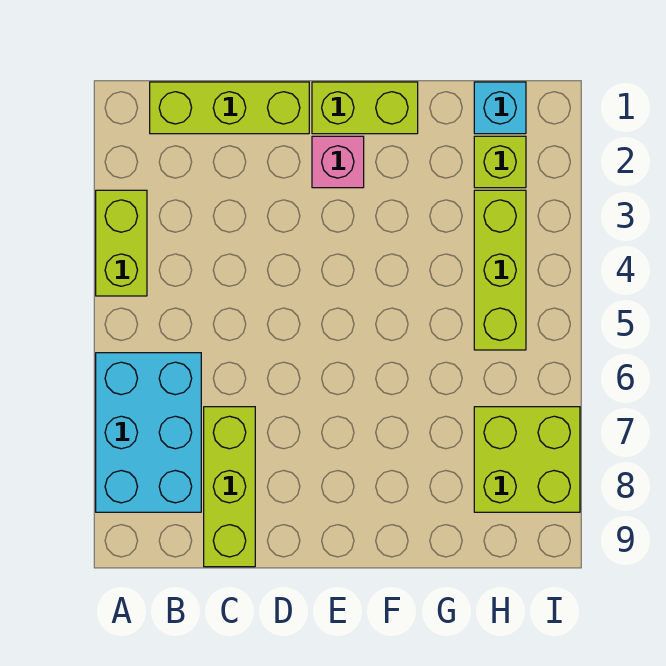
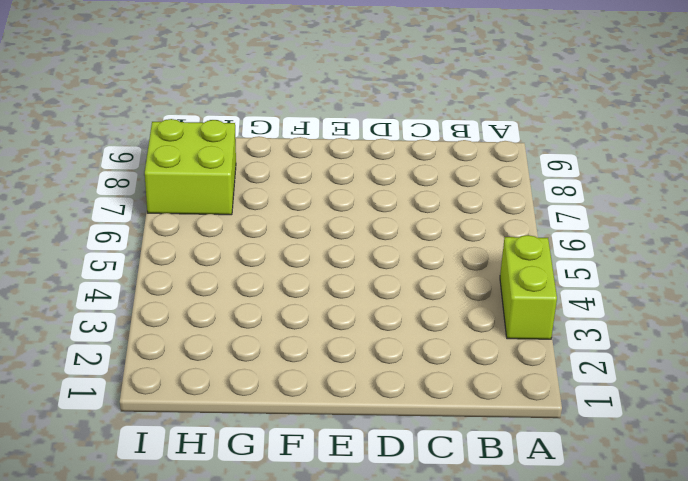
none -> cyan 2x3 brick [96,353,201,512]
none -> lime 1x3 brick [150,82,309,134]

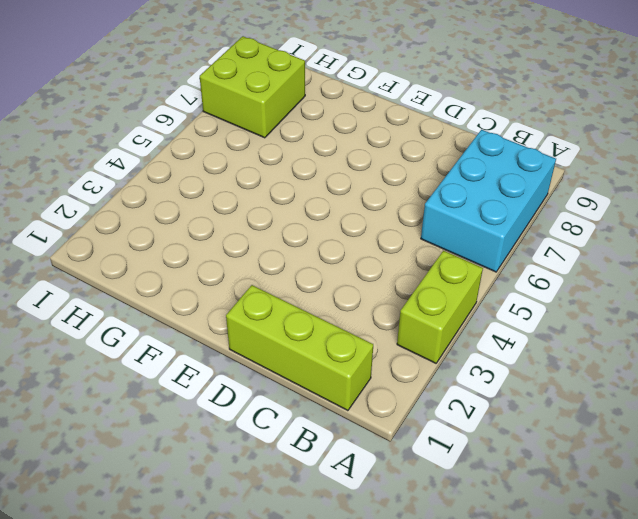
none -> lime 1x3 brick [204,407,255,567]
none -> lime 1x2 brick [312,82,418,134]

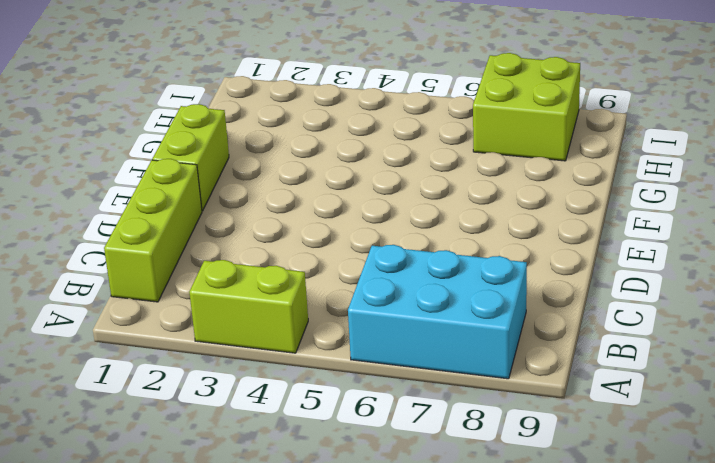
none -> lime 1x3 brick [204,407,255,567]
none -> pink 1x1 brick [312,136,364,188]

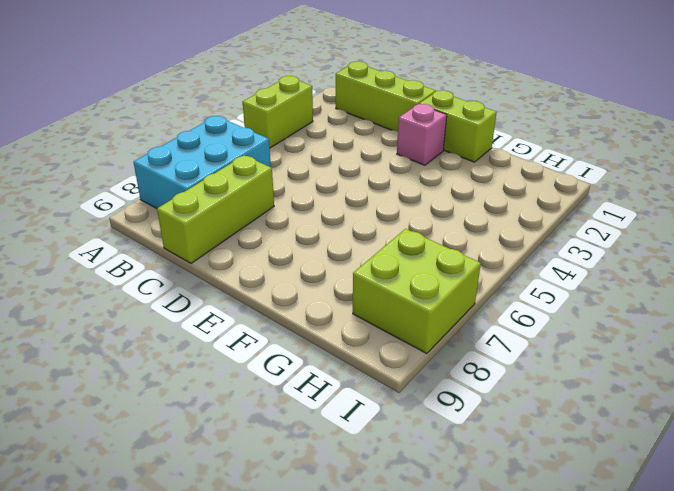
none -> cyan 1x1 brick [474,82,526,134]
none -> lime 1x1 brick [474,136,526,188]

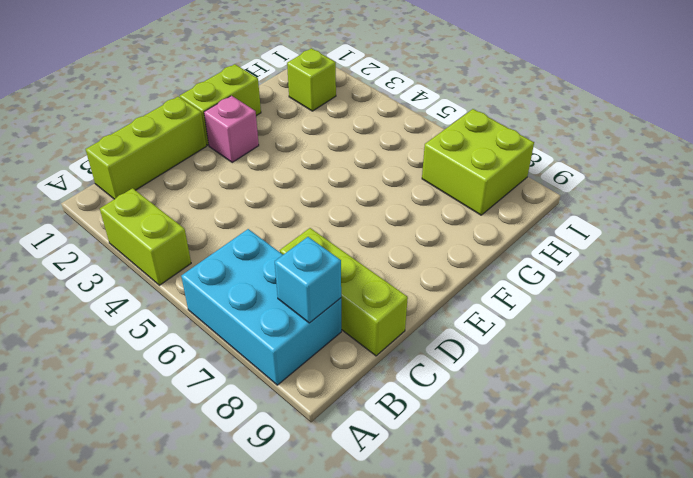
cyan 1x1 brick [275,237,341,323] -> cyan 1x1 brick moved to [474,82,526,134]
none -> lime 1x3 brick [474,190,526,350]

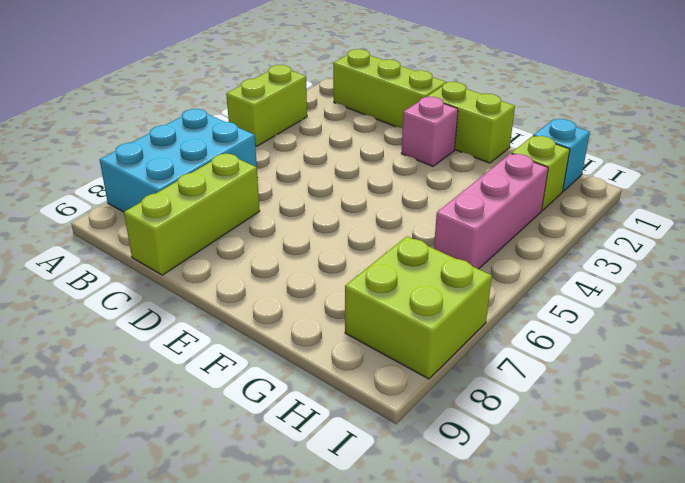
pink 1x3 brick [434,153,548,269] -> lime 1x3 brick [474,190,526,350]

